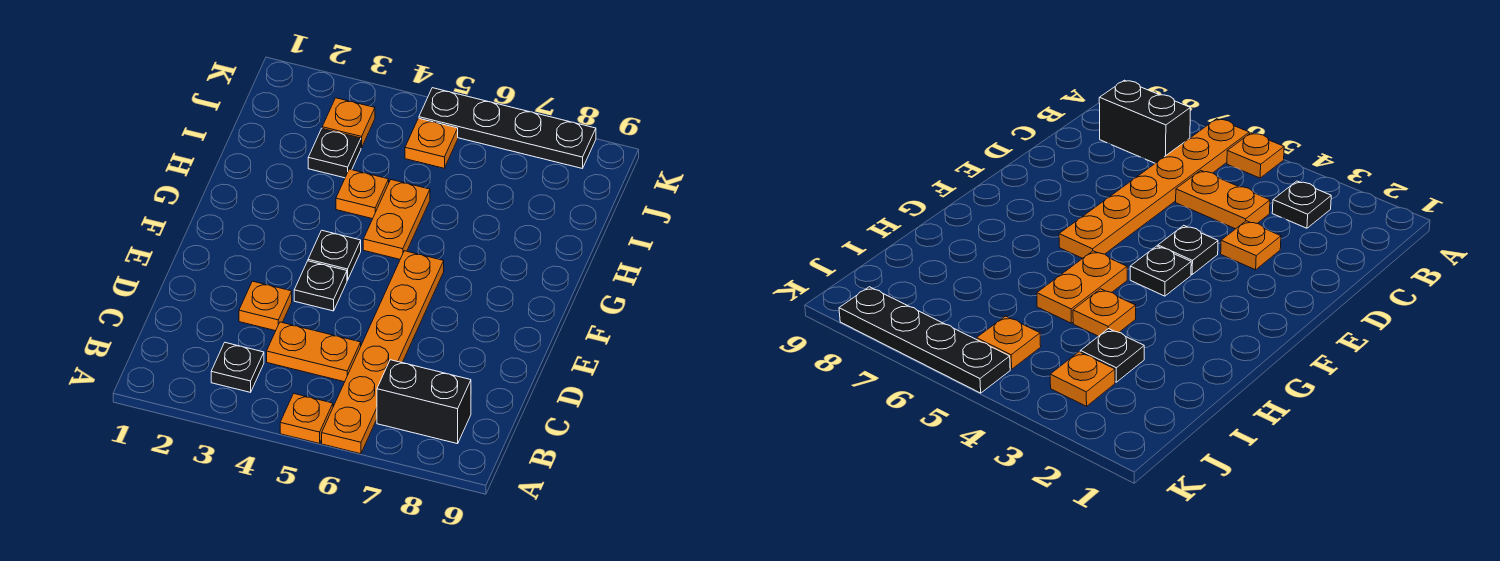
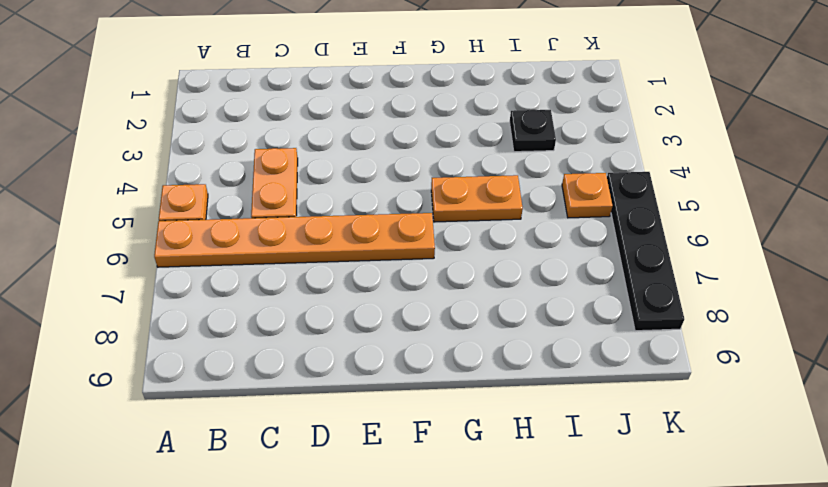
none -> black 1x1 plate [211,343,264,392]
none -> black 1x2 brick [377,360,471,444]
none -> orange 1x1 plate [239,281,292,331]

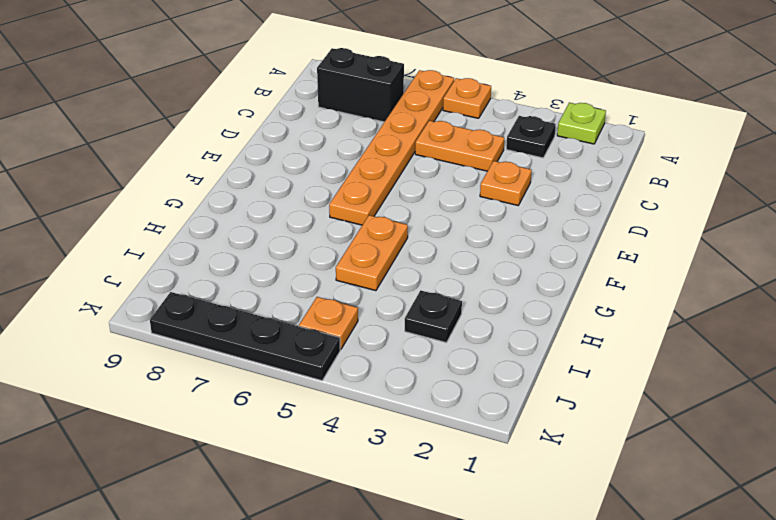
lime 1x1 plate [557,103,606,144] -> none
none -> black 1x1 plate [294,261,347,311]
none -> black 1x1 plate [308,230,361,280]
none -> orange 1x1 plate [336,169,389,219]

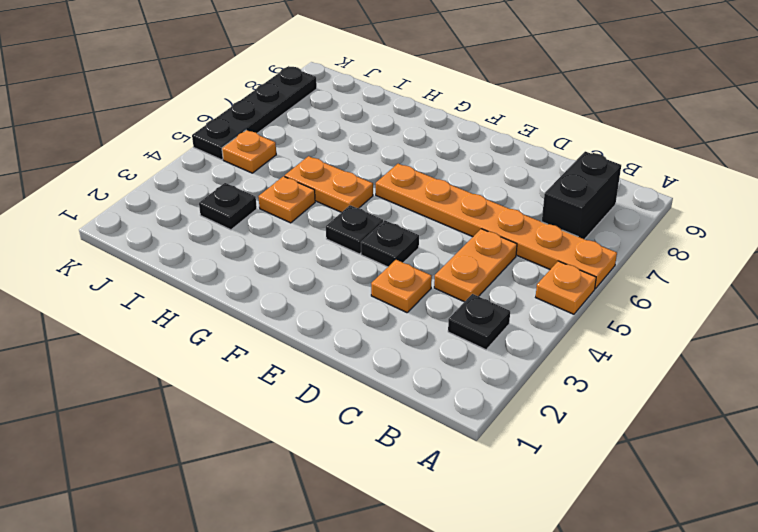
none -> orange 1x1 plate [322,98,375,148]

